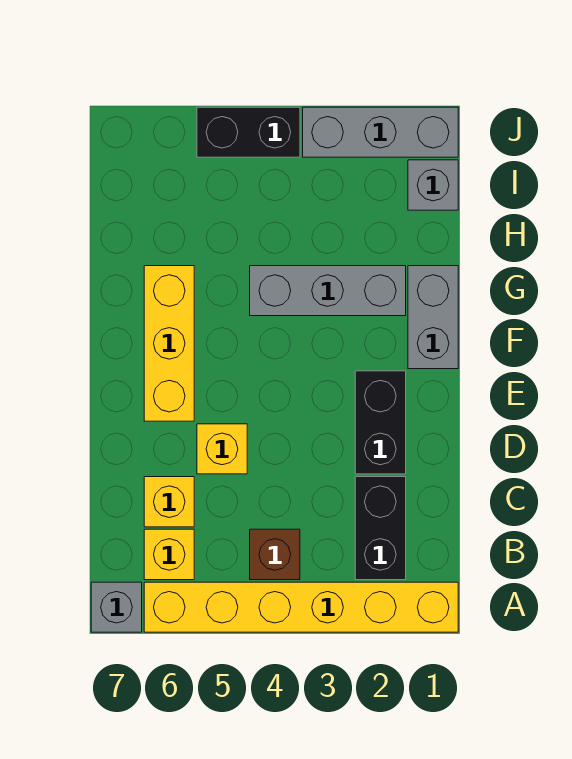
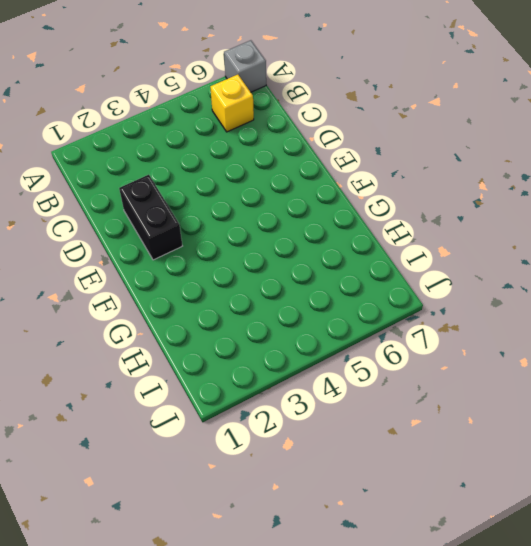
none -> yellow 1x6 brick [144,582,458,632]
none -> black 1x2 brick [355,477,406,580]
none -> brown 1x1 brick [250,529,300,580]

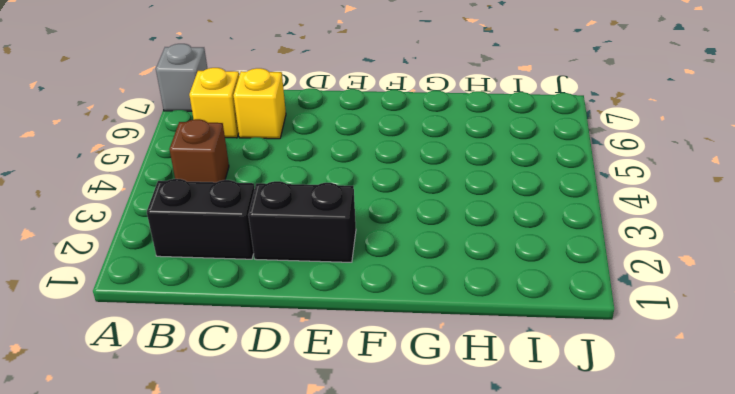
none -> yellow 1x6 brick [144,582,458,632]
none -> yellow 1x1 brick [197,424,247,474]
none -> yellow 1x3 brick [144,266,194,421]

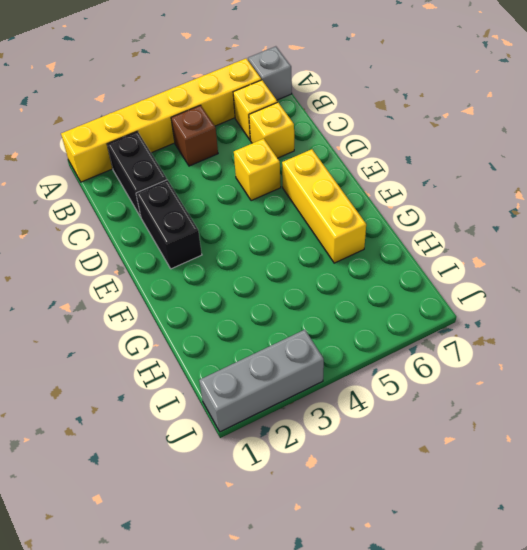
none -> grey 1x2 brick [408,266,458,369]
none -> grey 1x3 brick [250,266,406,316]
none -> grey 1x1 brick [408,160,458,210]

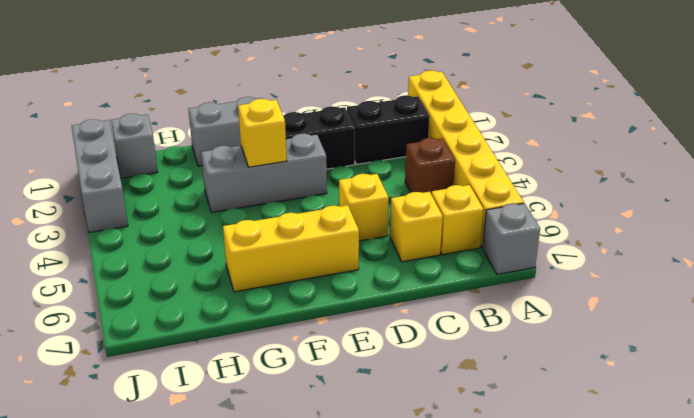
grey 1x3 brick [201,134,327,212] -> grey 1x3 brick turned to [250,266,406,316]
yellow 1x1 brick [238,99,287,167] -> none
none -> black 1x2 brick [197,107,300,157]

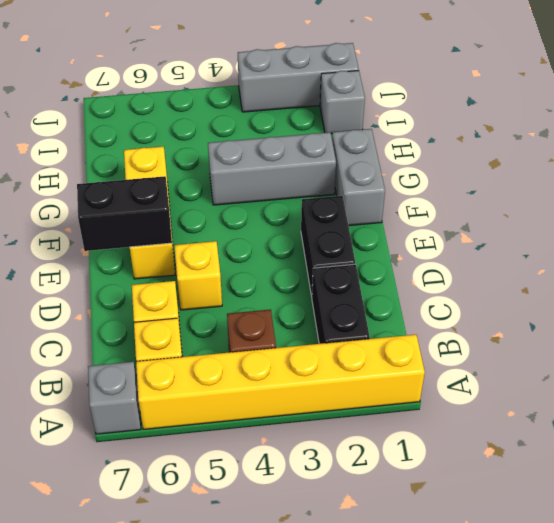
black 1x2 brick [77,176,172,251] -> black 1x2 brick moved to [197,107,300,157]

